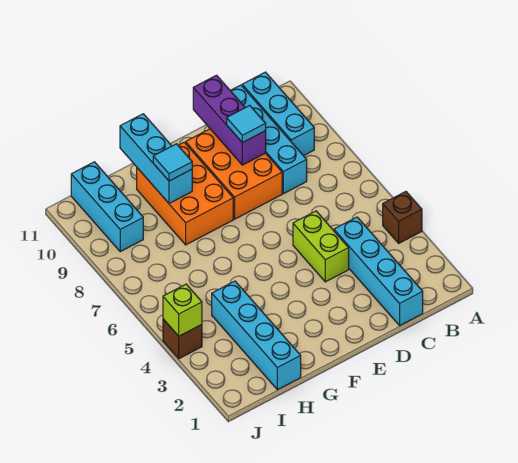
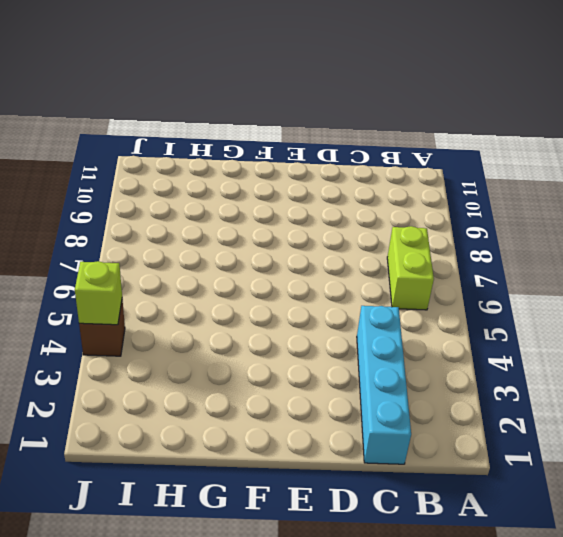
lime 1x2 brick [387,226,434,310] -> lime 1x2 brick moved to [293,211,349,282]
none -> brown 1x1 brick [383,192,422,243]
none -> cyan 1x3 brick [242,72,314,156]
none -> cyan 1x4 brick [230,85,307,194]

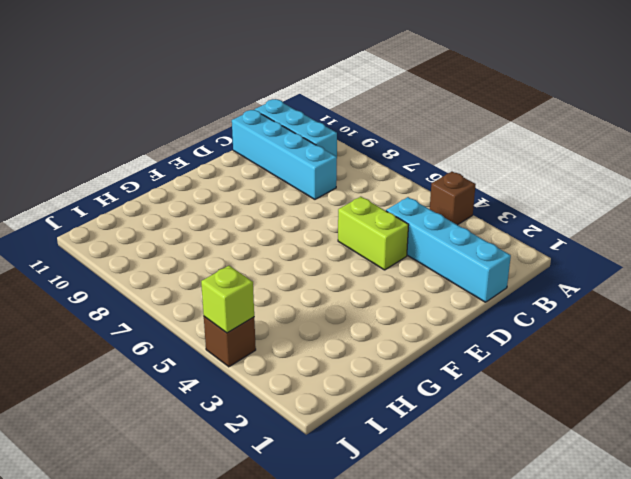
none -> orange 2x3 brick [186,129,282,219]
none -> orange 2x3 brick [137,142,233,245]
none -> cyan 1x4 brick [212,281,301,390]

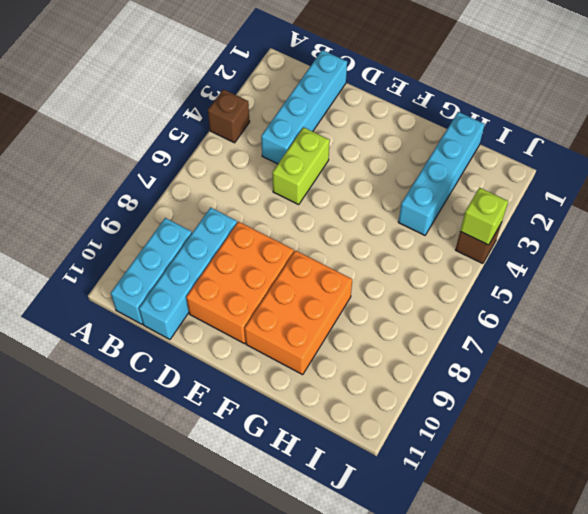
none -> cyan 1x3 brick [71,162,143,252]
none -> purple 1x3 brick [193,75,266,165]
none -> cyan 1x3 brick [120,114,192,204]

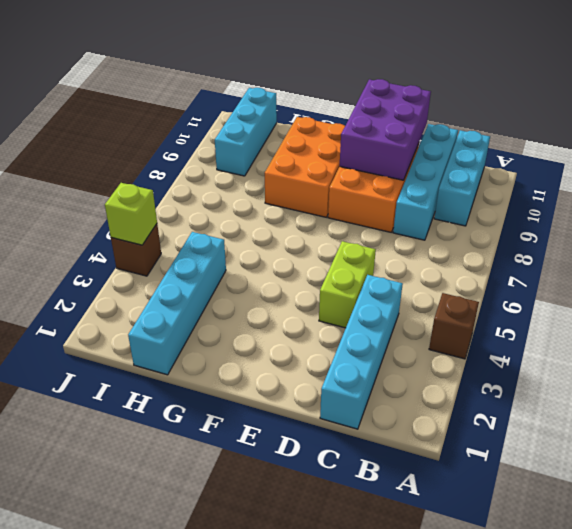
purple 2x3 brick [340,79,431,180] -> purple 1x3 brick [193,75,266,165]
none -> cyan 1x3 brick [120,114,192,204]
none -> cyan 1x1 tile [227,106,266,143]
none -> cyan 1x1 tile [153,144,192,181]

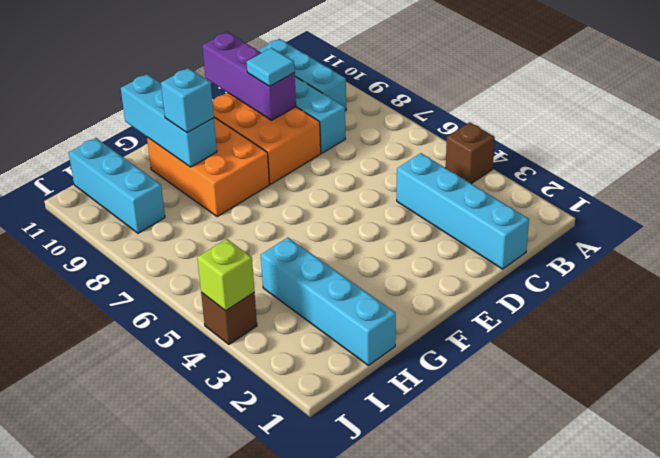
cyan 1x1 brick [161,68,214,132] -> cyan 1x1 tile [153,144,192,181]
none -> lime 1x2 brick [293,211,349,282]

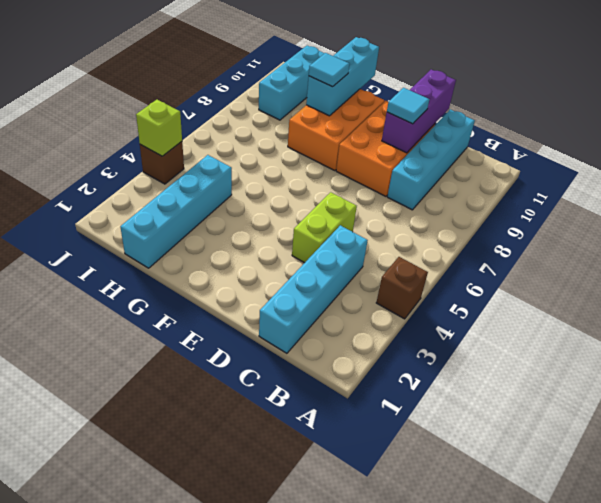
none -> cyan 1x3 brick [242,72,314,156]

